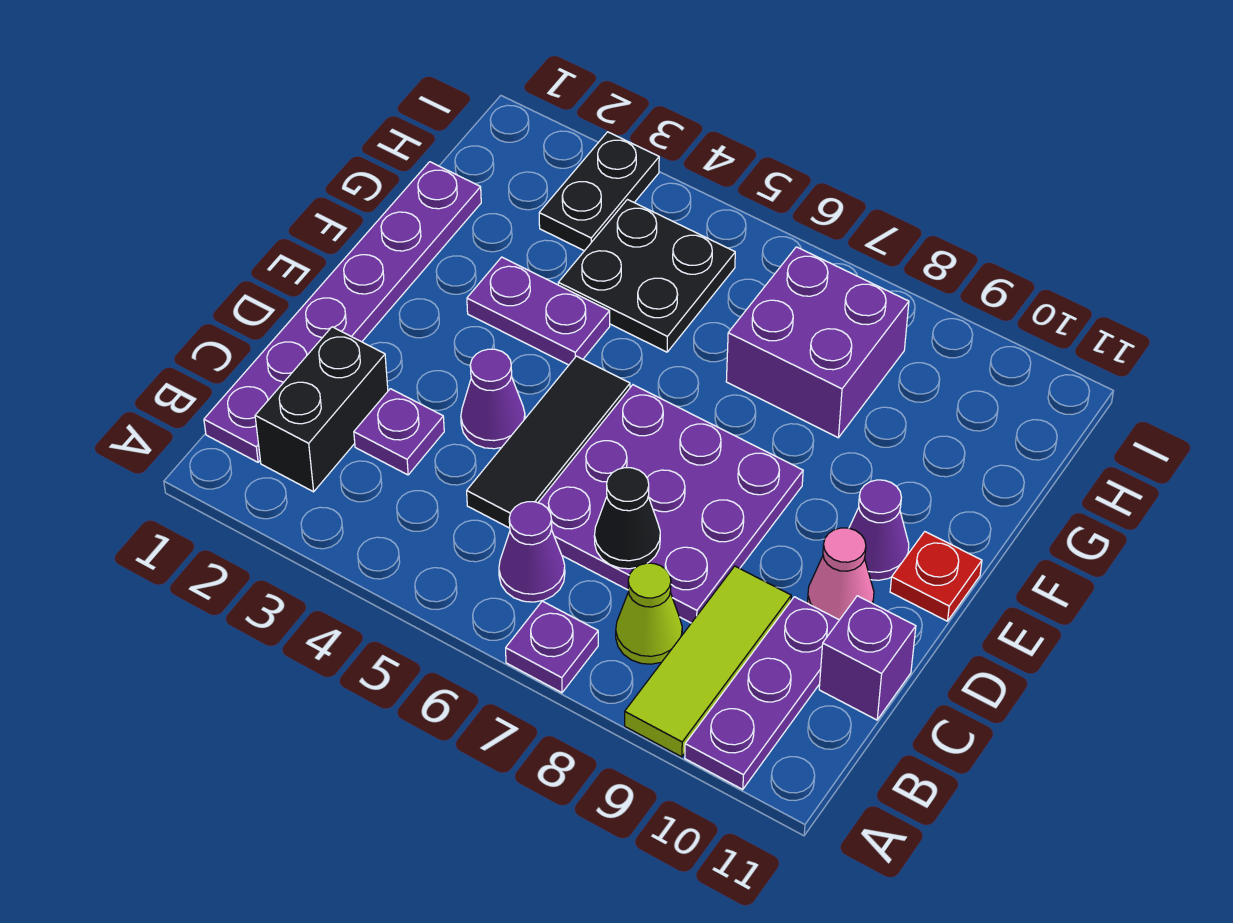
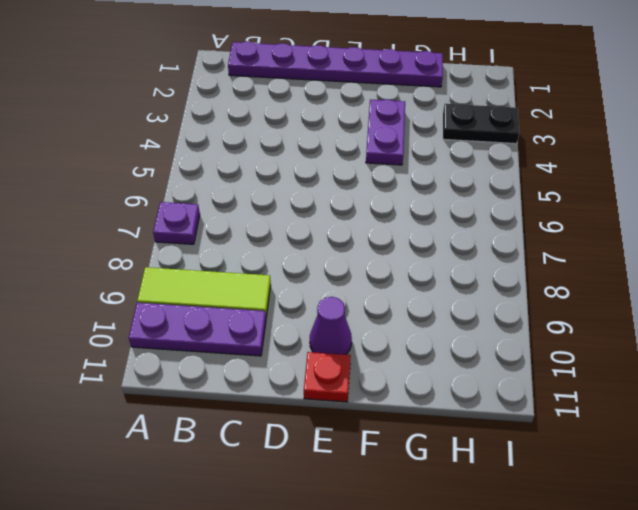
none -> black 1x2 brick [255,327,388,492]
none -> purple 1x1 cone [499,502,565,602]
none -> lime 1x1 cone [616,563,682,664]

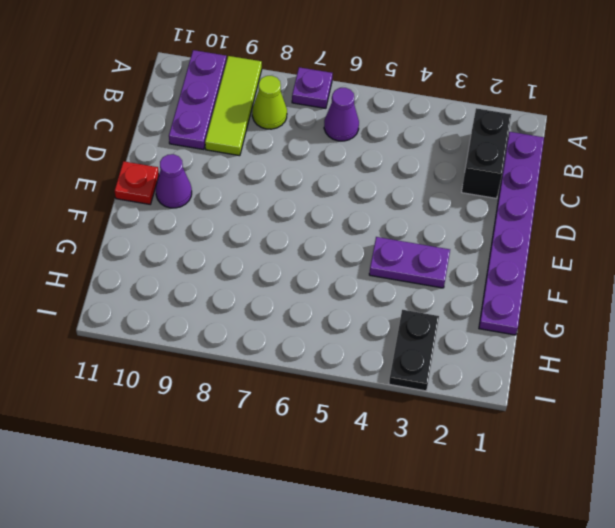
none -> purple 1x1 plate [354,389,444,475]
none -> black 1x3 tile [467,356,630,528]
none -> purple 3x3 plate [538,385,803,623]

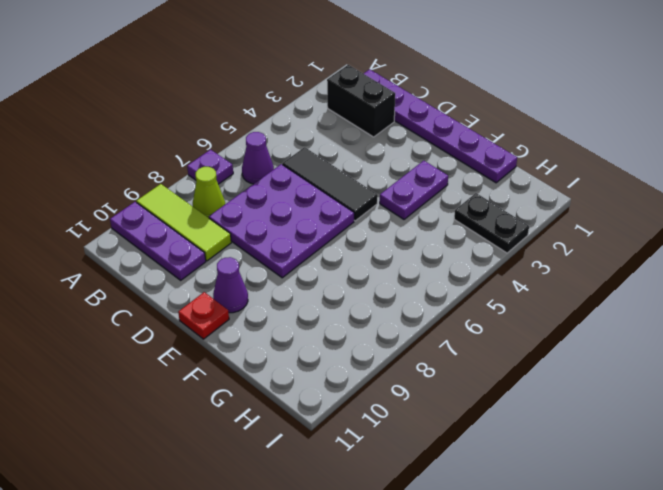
none -> purple 1x1 plate [354,389,444,475]
none -> purple 1x1 brick [819,596,916,720]
none -> purple 1x1 cone [461,349,525,449]

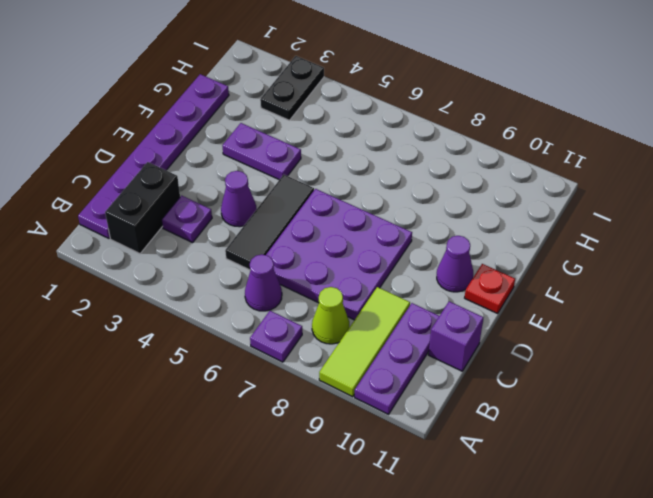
none -> pink 1x1 cone [807,528,874,620]
none -> black 2x2 plate [558,200,735,352]
none -> purple 2x2 brick [726,247,909,438]

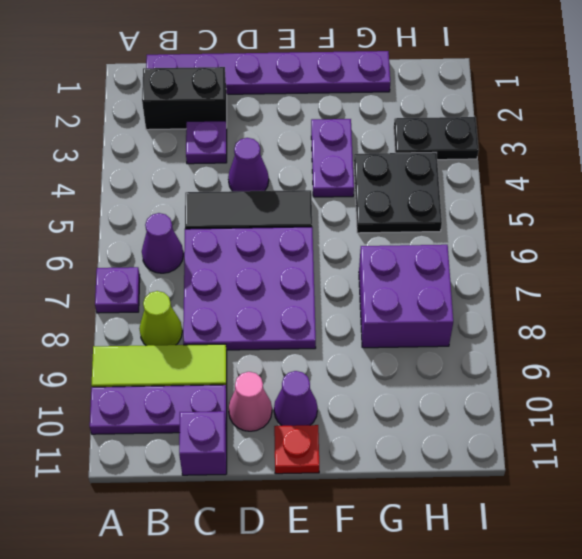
none -> black 1x1 cone [594,468,660,569]

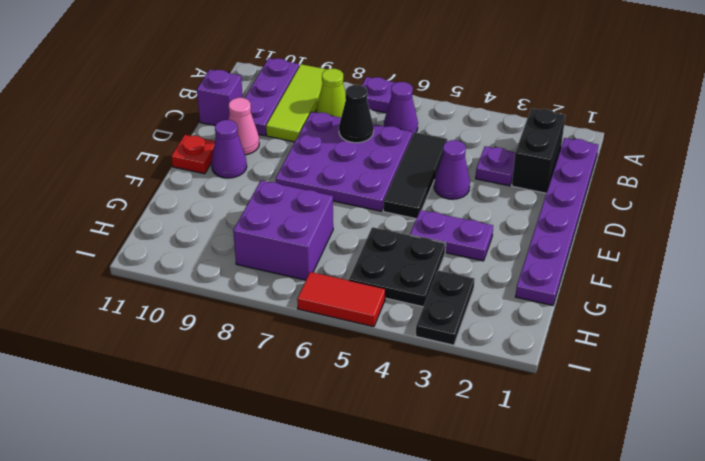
red 1x2 tile [297,272,385,327] -> none

